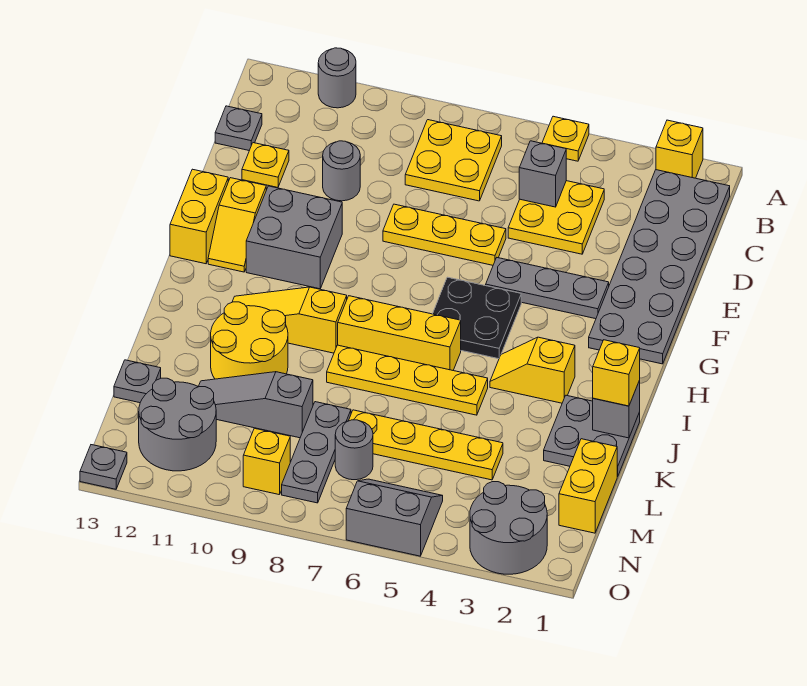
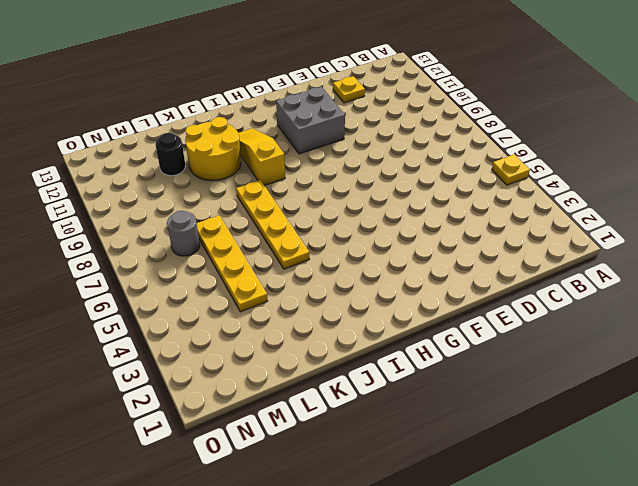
black 1x1 round brick [155,133,186,176] -> grey 1x3 slope [198,372,313,438]
none -> yellow 1x1 brick [656,120,703,178]
none -> grey 1x1 round brick [318,48,356,108]
none -> grey 2x6 plate [589,170,730,364]
none -> yellow 2x2 plate [405,120,502,201]

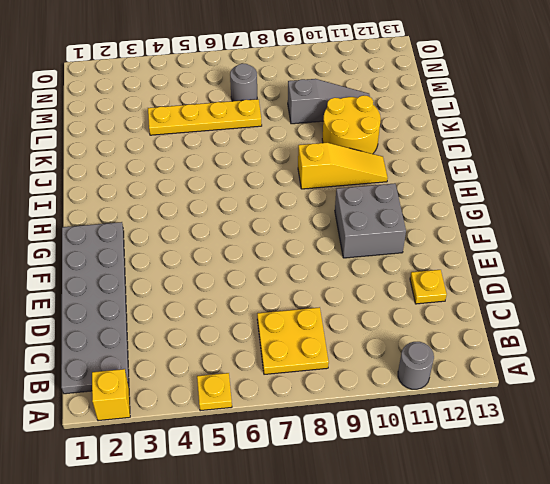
none -> yellow 2x2 plate [508,181,604,254]
none -> grey 1x1 plate [215,106,262,151]
none -> grey 1x1 round brick [323,141,360,201]
none -> yellow 1x3 plate [383,204,506,265]

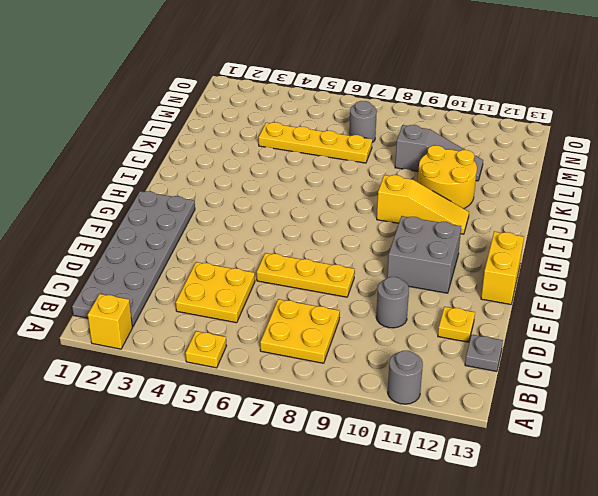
none -> grey 1x3 plate [486,258,609,319]
none -> yellow 1x2 slope [208,178,266,272]
none -> black 2x2 plate [433,277,521,359]
none -> yellow 1x2 slope [490,337,575,403]

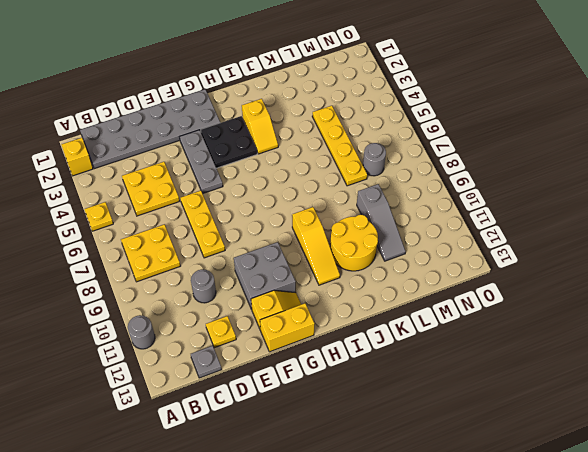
black 2x2 plate [201,116,257,168] -> black 2x2 plate moved to [433,277,521,359]
none -> yellow 1x3 brick [338,296,461,370]
none -> grey 2x2 plate [544,395,640,477]
none -> yellow 1x4 plate [327,345,488,415]
none -> yellow 1x2 brick [559,439,617,533]

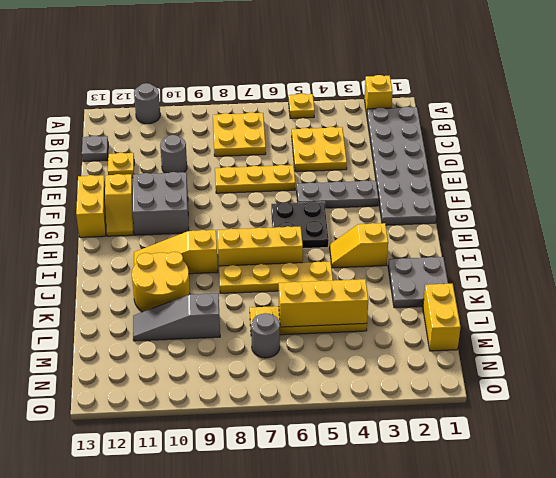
yellow 1x3 brick [279,279,368,327] -> none
none -> grey 1x3 plate [282,402,351,503]
none -> grey 1x1 plate [114,360,161,403]
none -> grey 2x2 round brick [139,378,216,471]
none -> grey 2x2 round brick [470,482,547,574]

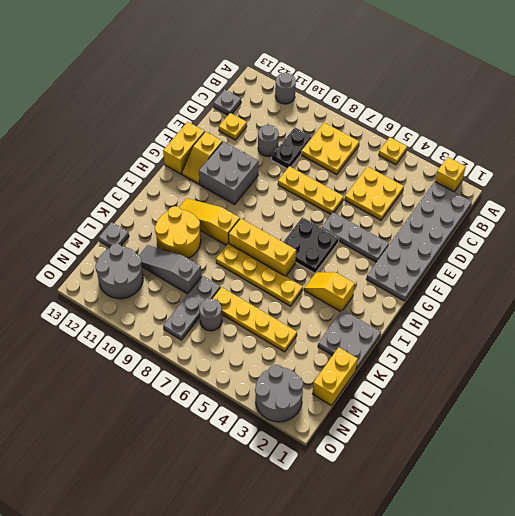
black 1x2 plate [272,127,312,169] -> none
none -> grey 2x2 slope [346,479,443,556]
none -> yellow 1x1 brick [243,428,290,495]
none -> grey 1x1 plate [80,445,127,489]
none -> grey 1x1 brick [519,141,566,207]

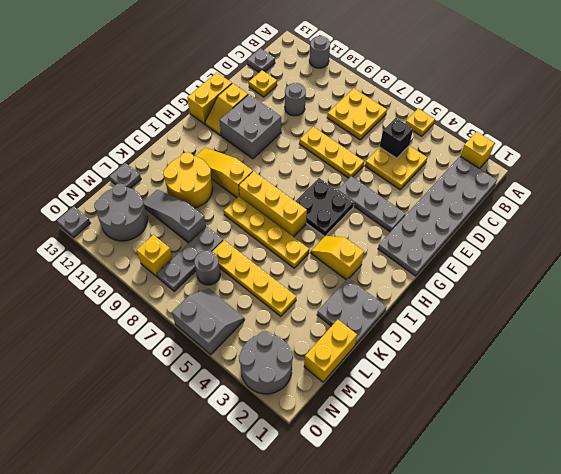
black 1x1 brick [380,118,413,158] -> grey 1x1 brick [519,141,566,207]
none -> grey 1x1 brick [593,381,640,438]
none -> yellow 1x1 brick [593,340,640,406]

